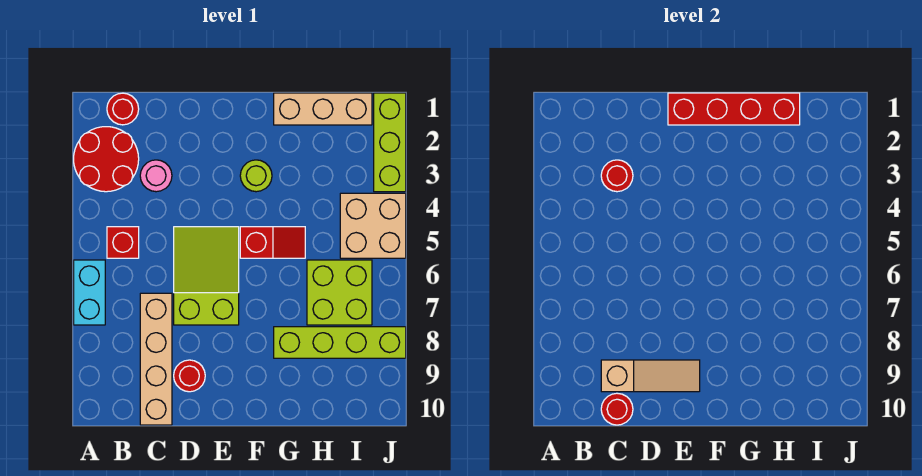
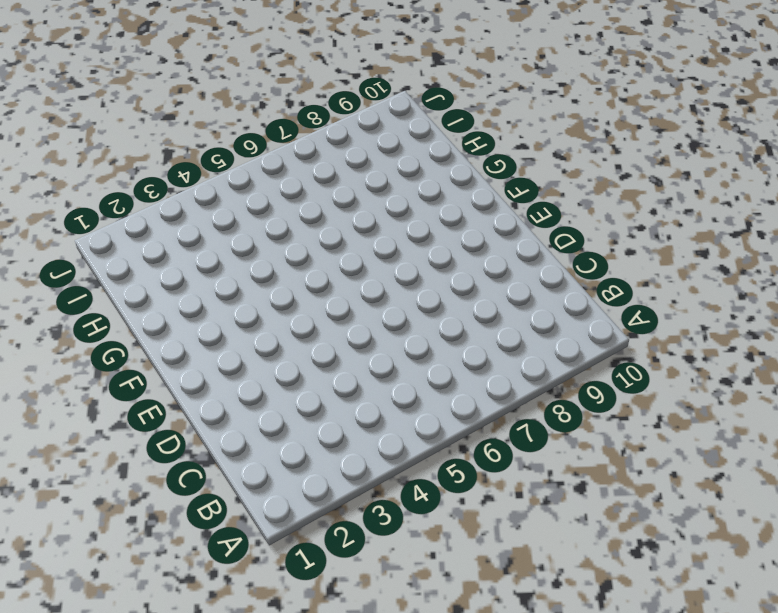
none -> red 2x2 round brick [74,127,139,192]
none -> cyan 1x2 brick [74,260,105,325]
none -> red 1x1 round brick [107,93,139,125]

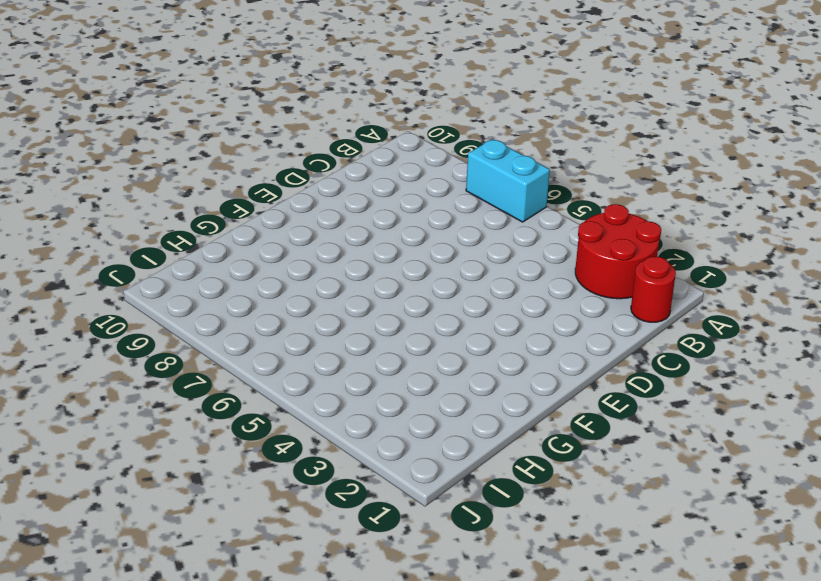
none -> red 1x1 brick [107,227,139,258]
none -> pink 1x1 round brick [140,160,172,192]
none -> tan 1x4 brick [140,293,172,425]

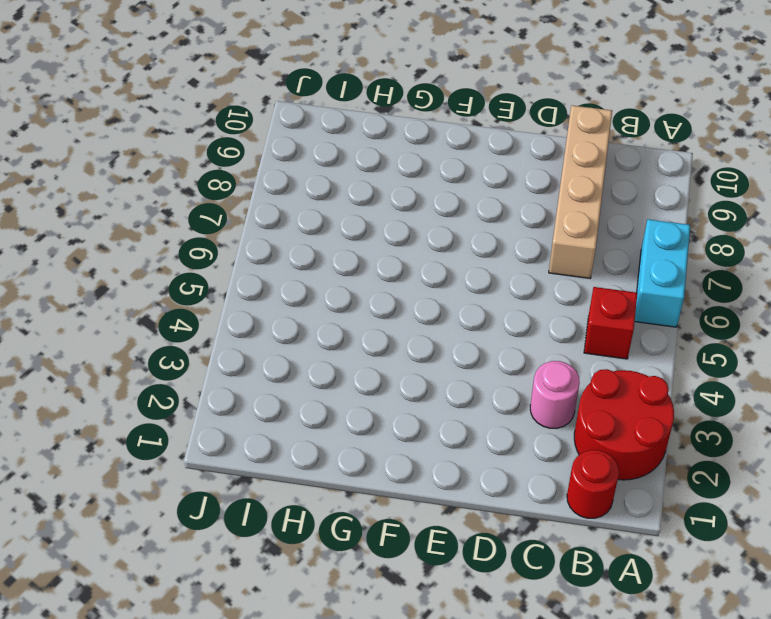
none -> lime 2x3 slope [174,227,239,325]
none -> red 1x1 round brick [174,360,205,392]
none -> lime 1x1 round brick [240,160,272,192]

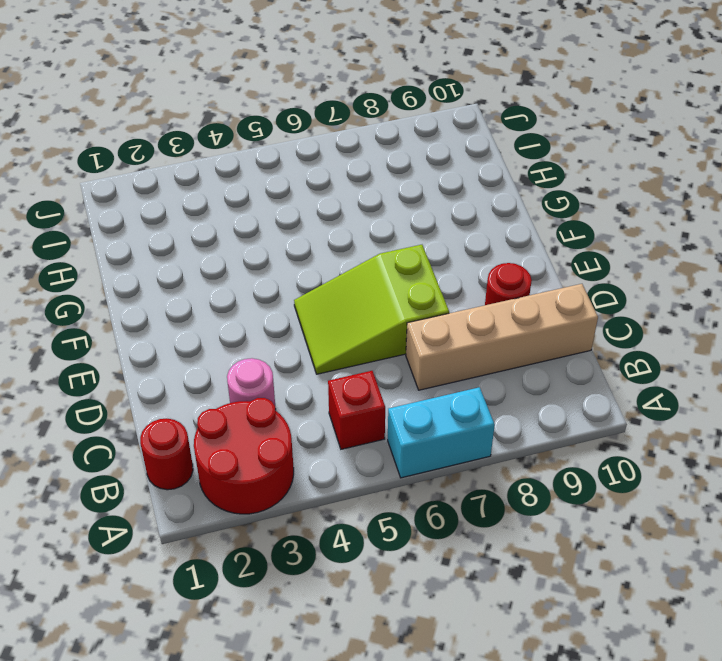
none -> lime 1x1 round brick [240,160,272,192]
none -> red 1x2 slope [240,227,305,258]
none -> tan 1x3 brick [274,93,372,125]

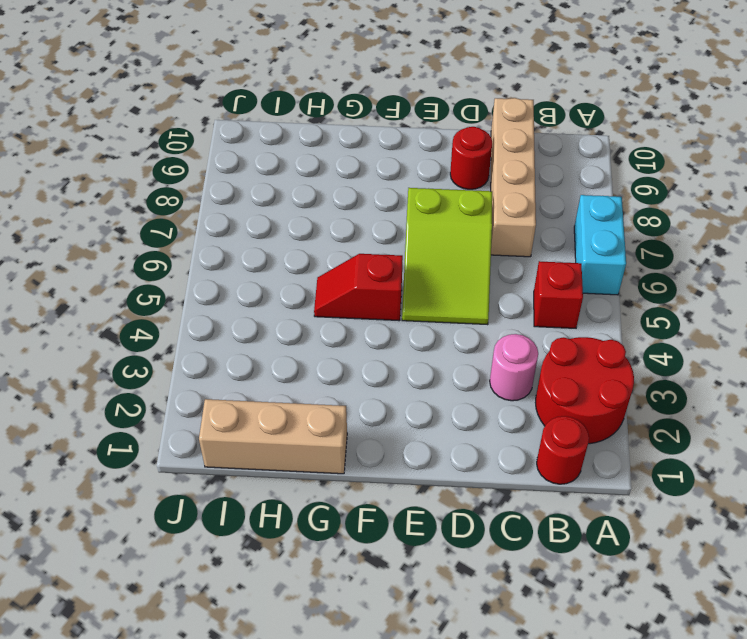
none -> lime 1x1 round brick [240,160,272,192]
none -> lime 1x4 brick [274,327,406,358]
none -> lime 2x2 brick [307,260,372,325]

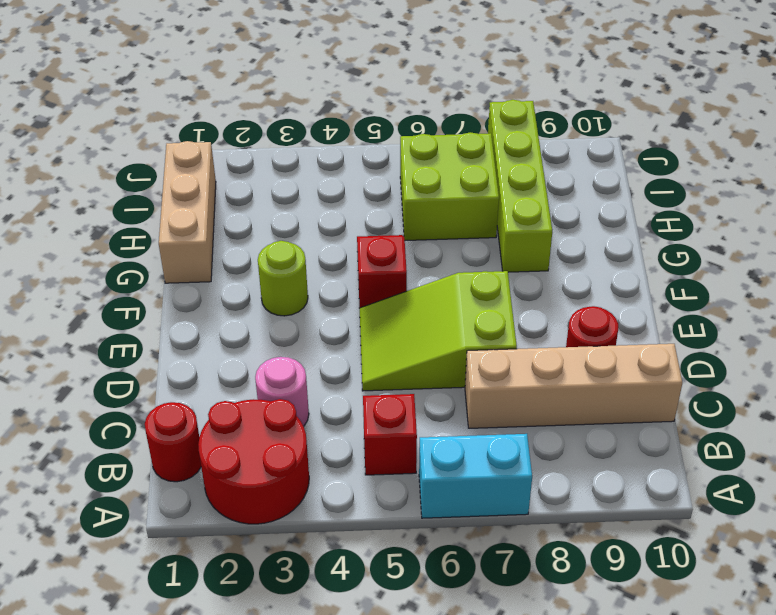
none -> tan 2x2 brick [340,193,406,258]
none -> lime 1x3 brick [374,93,406,192]
none -> red 1x1 round brick [601,160,633,192]

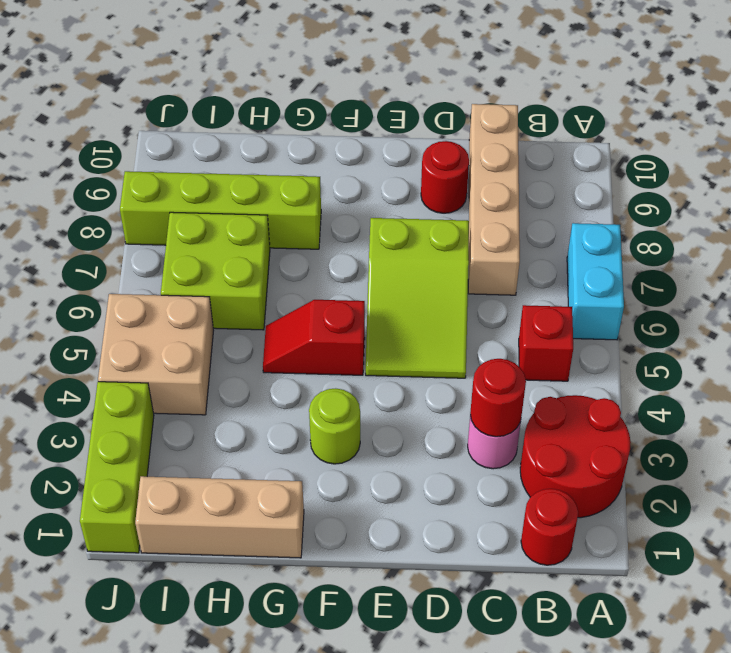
none -> tan 1x3 slope [601,360,700,392]
none -> red 1x1 round brick [601,393,633,425]
none -> red 1x4 brick [668,93,800,125]

